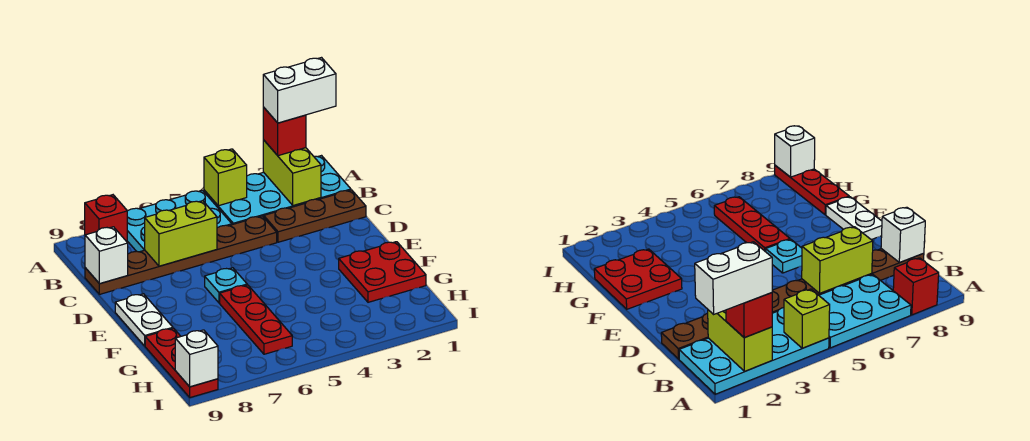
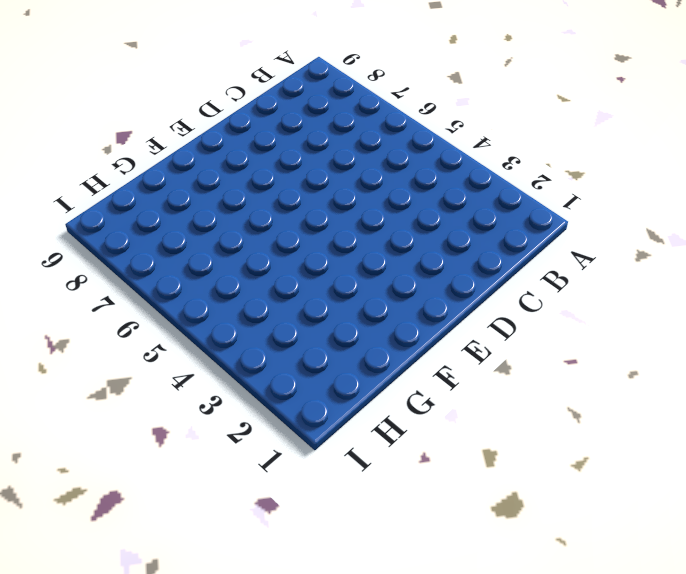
none -> cyan 2x4 plate [204,156,351,225]
none -> cyan 2x3 plate [127,190,232,252]
none -> red 1x1 brick [85,195,127,242]

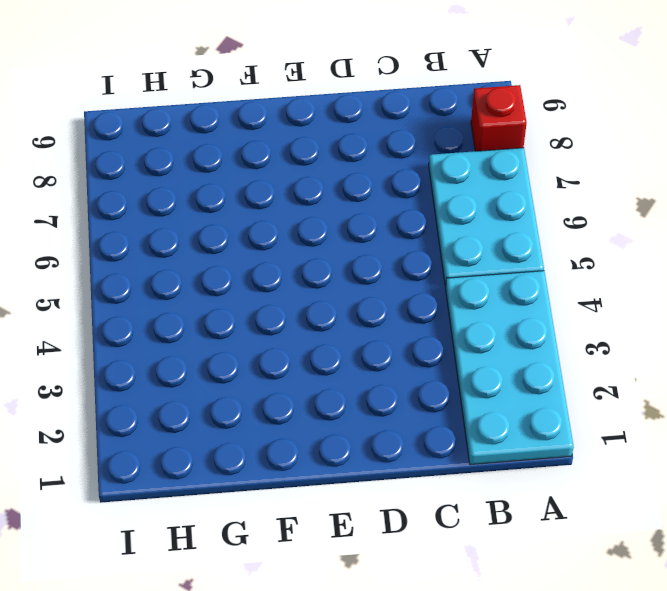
none -> brown 1x3 plate [264,190,366,242]
none -> brown 1x6 plate [85,216,277,294]
none -> cyan 1x1 plate [205,268,247,303]

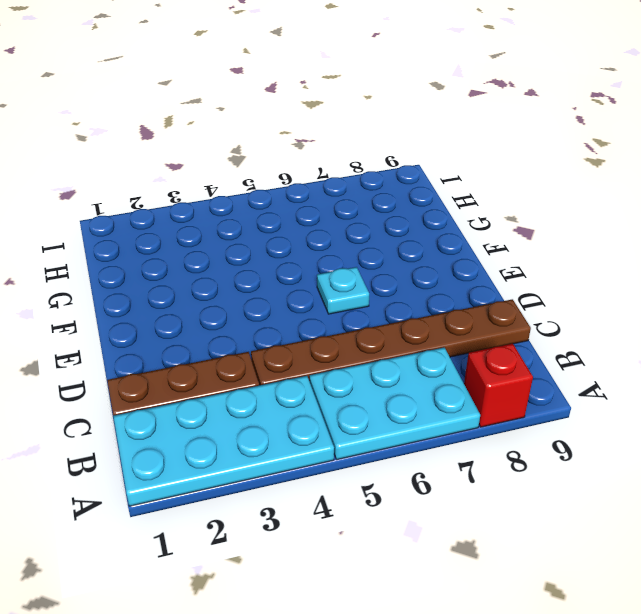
none -> white 1x2 plate [115,294,173,346]
none -> red 2x2 plate [339,242,426,302]
none -> red 1x3 plate [220,285,292,354]

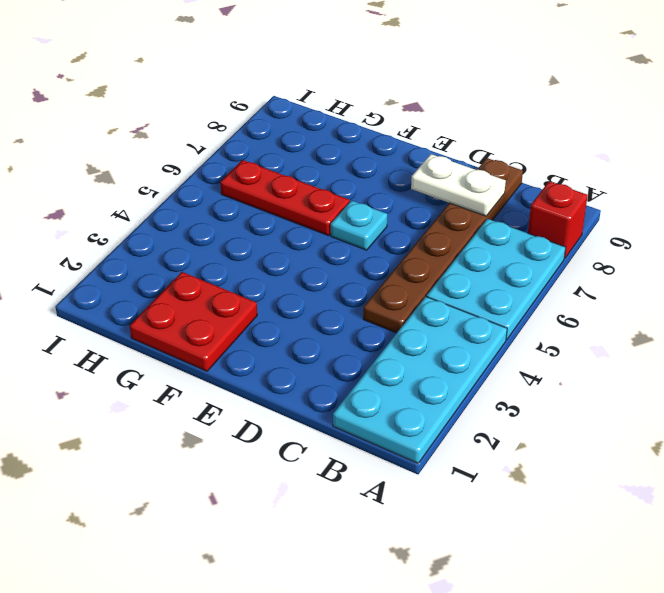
white 1x2 plate [411,154,506,216] -> white 1x2 plate moved to [115,294,173,346]
none -> brown 1x3 plate [264,190,366,242]
none -> red 1x3 plate [145,328,218,398]
none -> lime 1x2 brick [263,140,321,206]

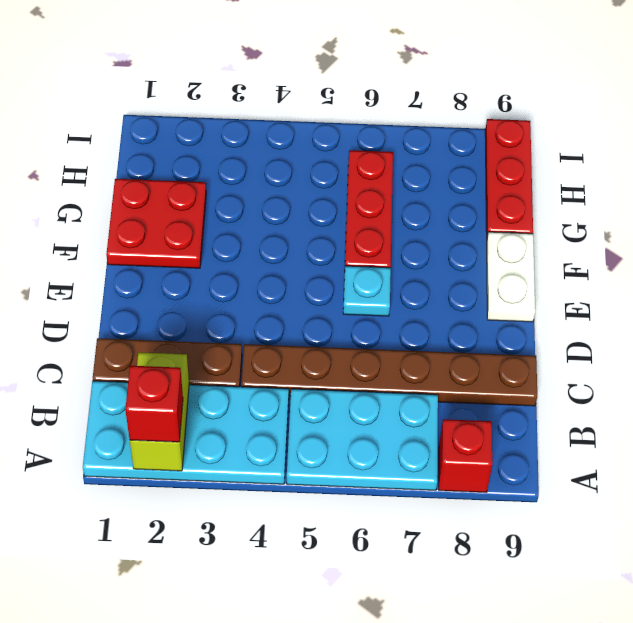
none -> lime 1x1 brick [204,149,247,206]
none -> lime 1x2 brick [145,201,217,266]
none -> white 1x1 brick [85,227,128,284]

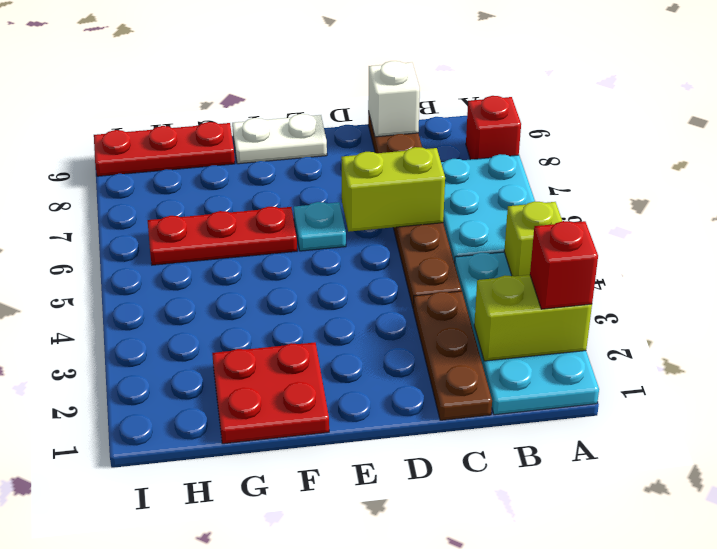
lime 1x2 brick [341,147,445,232] -> lime 1x2 brick turned to [145,201,217,266]
none -> white 1x1 brick [175,330,218,387]
none -> white 1x2 brick [263,58,336,123]

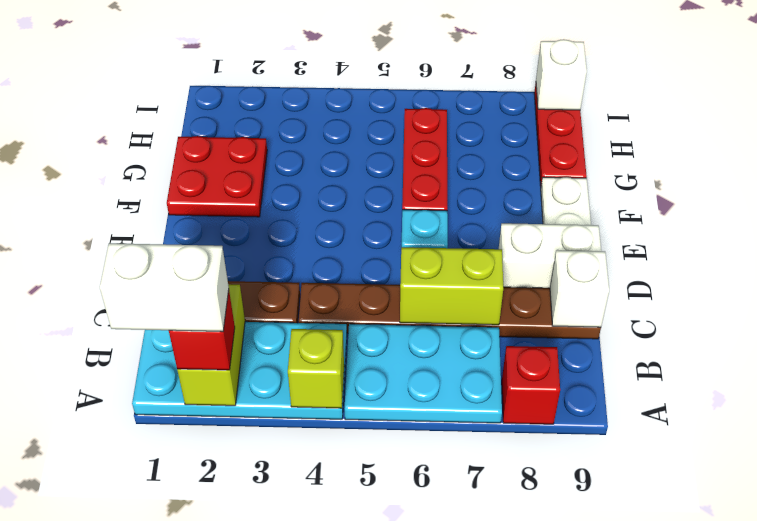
white 1x2 brick [499,223,601,288] -> none

